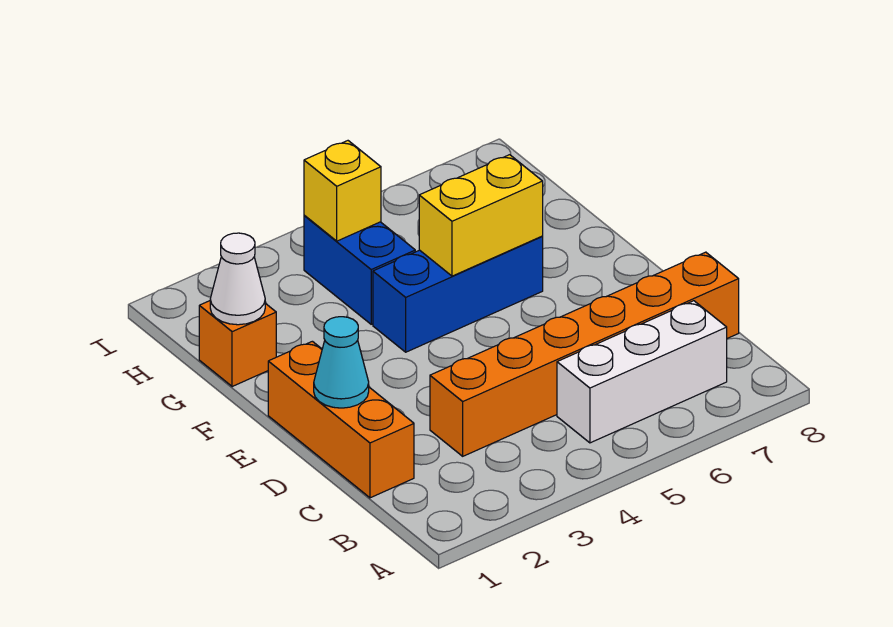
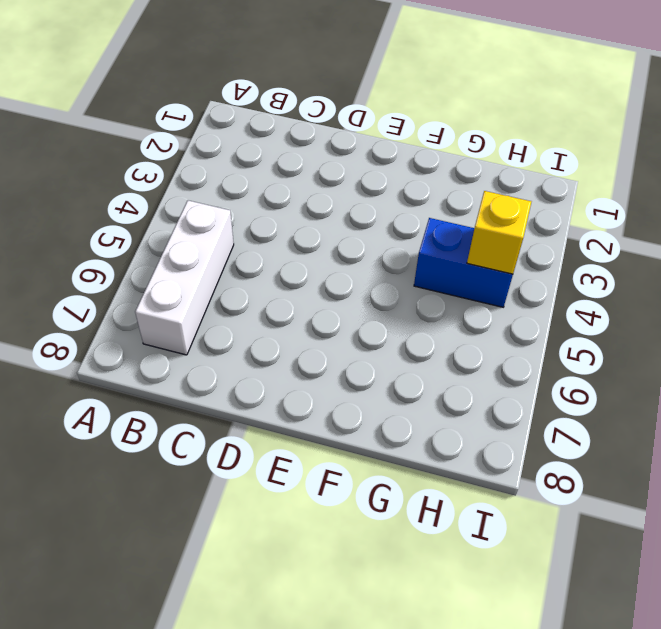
none -> orange 1x3 brick [268,341,414,498]
none -> orange 1x6 brick [430,252,739,456]

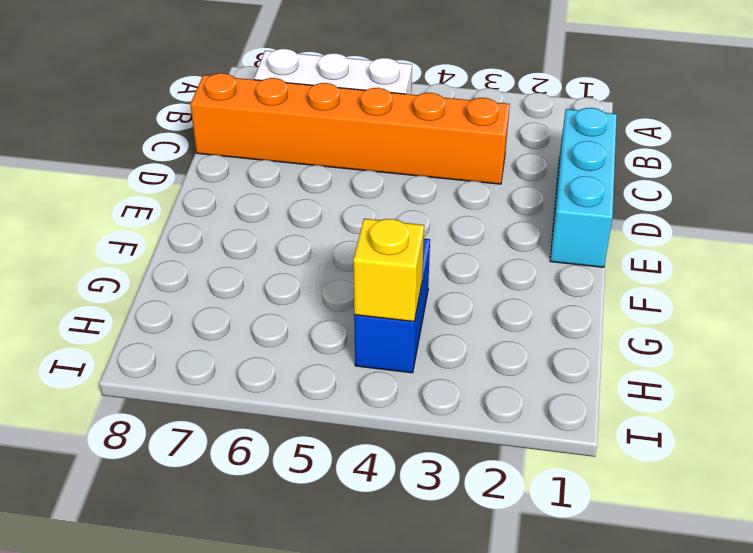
cyan 1x3 brick [550,108,617,267] -> orange 1x3 brick [268,341,414,498]
none -> blue 1x3 brick [373,236,543,352]
none -> orange 1x1 brick [199,301,276,387]

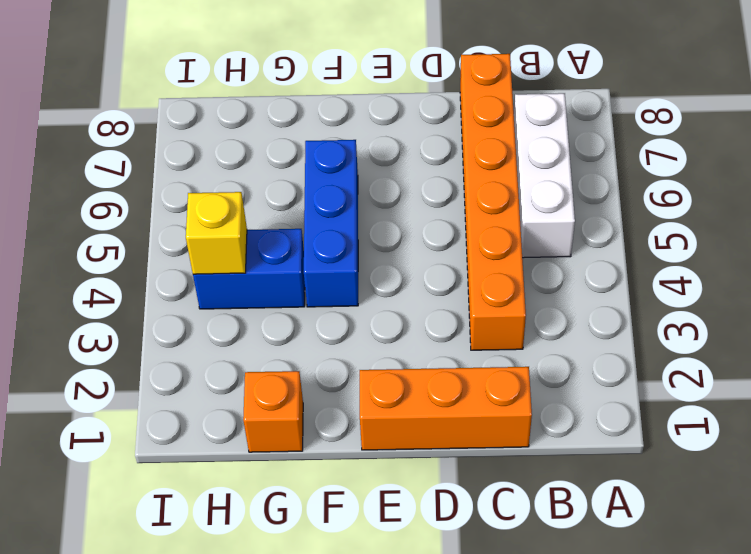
none -> cyan 1x1 cone [314,317,369,408]
none -> yellow 1x2 brick [419,155,543,276]

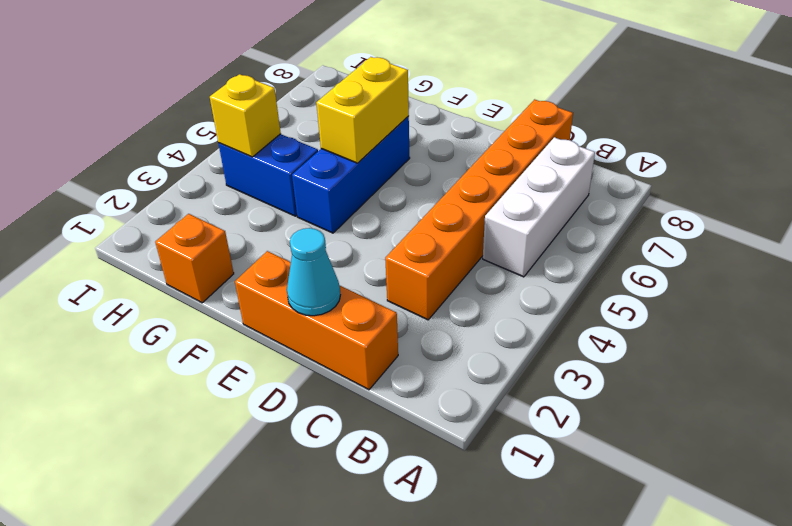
none -> white 1x1 cone [210,233,265,325]

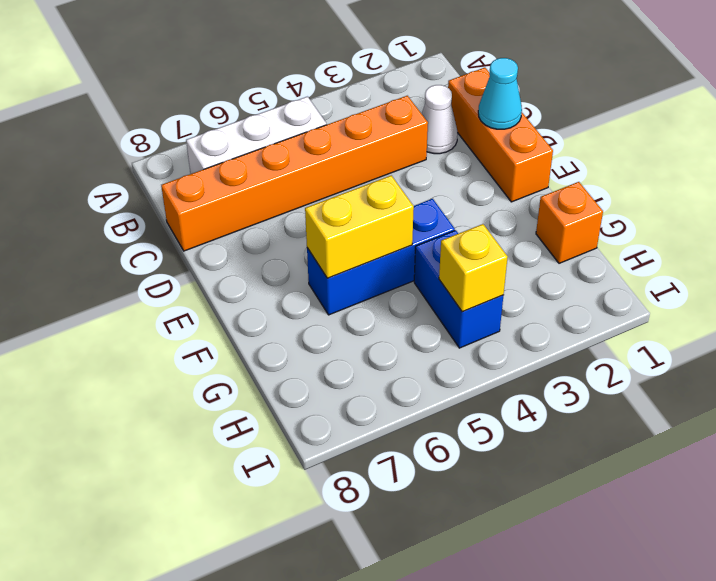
white 1x1 cone [422,85,458,154] -> white 1x1 cone moved to [210,233,265,325]

